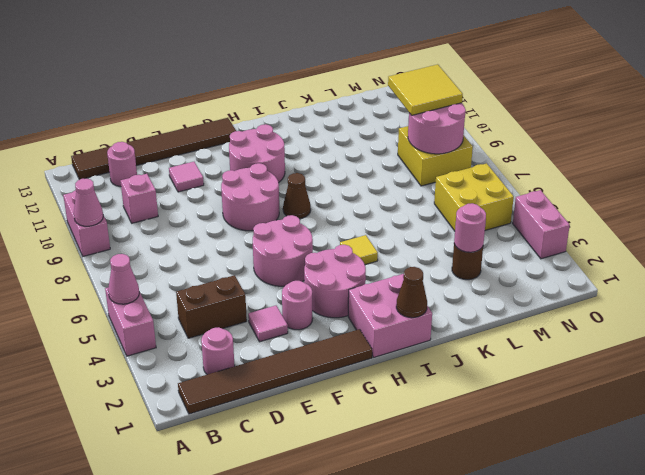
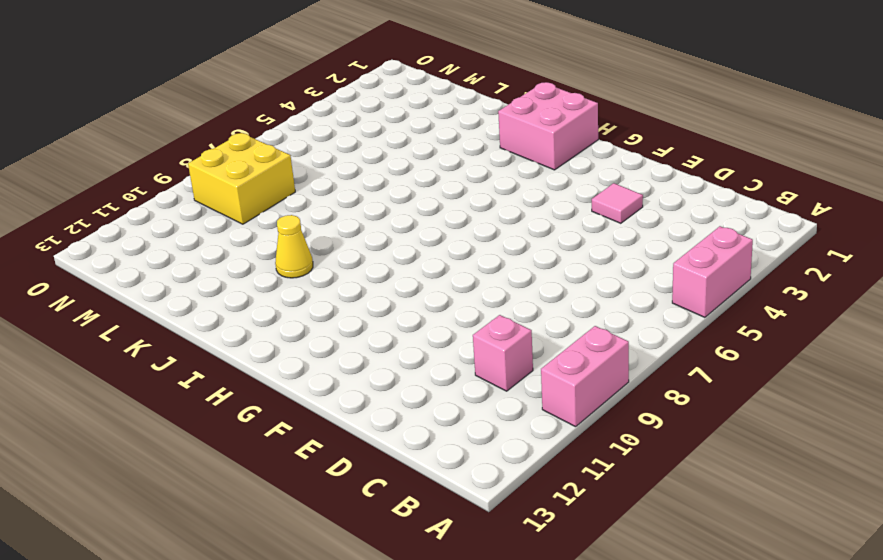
yellow 1x1 cone [275,215,313,278] -> none
none -> brown 1x6 tile [178,329,372,414]
none -> brown 1x6 tile [71,118,236,180]
none -> pink 1x1 round brick [201,327,235,375]

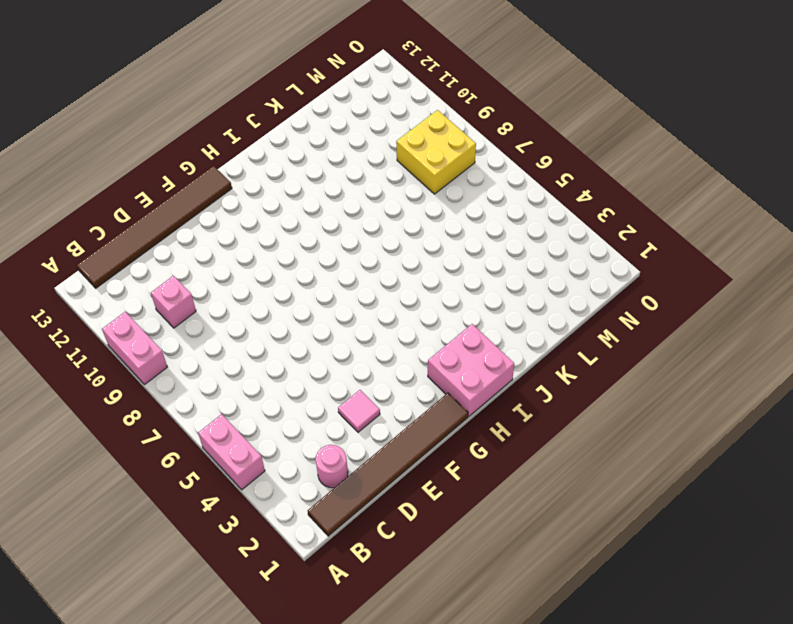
none -> brown 1x2 brick [176,275,247,338]
none -> pink 1x1 round brick [107,142,137,187]
none -> pink 1x1 tile [169,162,204,192]

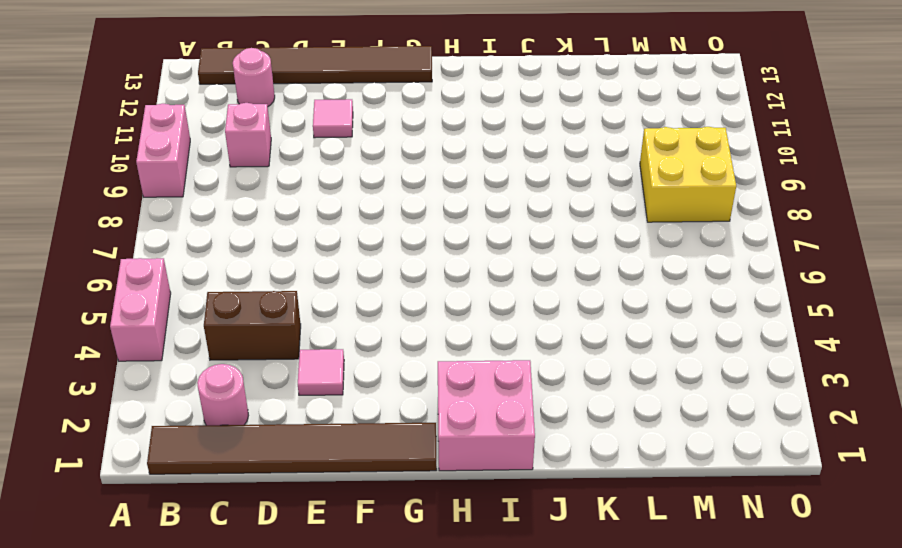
none -> pink 1x1 round brick [282,281,312,330]
none -> pink 2x2 round brick [253,215,313,286]
none -> pink 2x2 round brick [221,163,279,231]

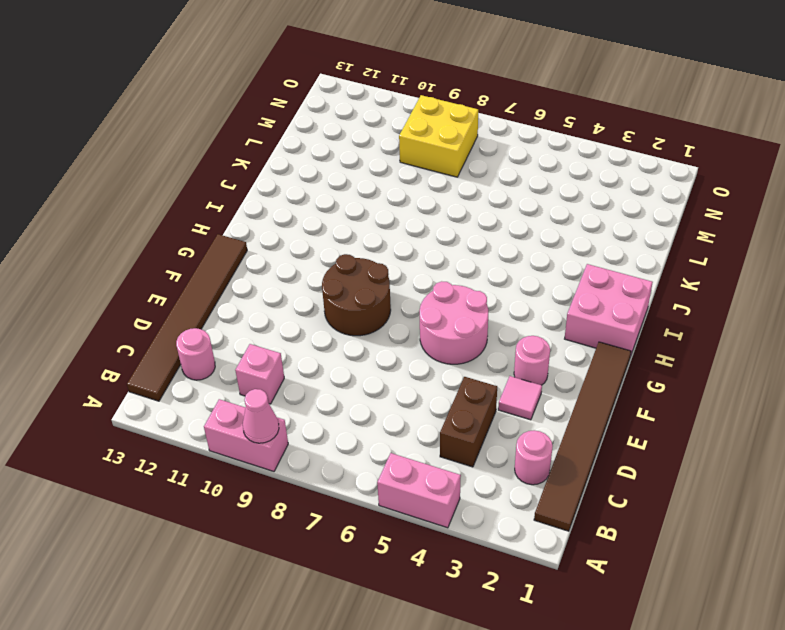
brown 2x2 round brick [322,254,391,336] -> pink 2x2 round brick [221,163,279,231]
none -> pink 1x1 tile [169,162,204,192]
none -> pink 2x2 round brick [304,245,366,318]
none -> pink 2x2 round brick [229,124,285,183]

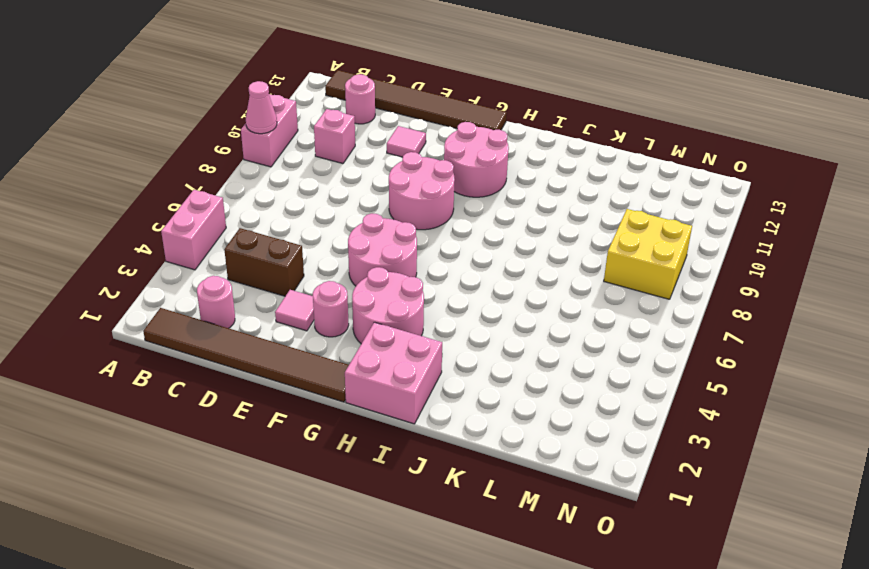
none -> brown 1x1 cone [283,173,311,219]
none -> yellow 1x1 tile [340,235,378,265]
none -> brown 1x1 round brick [452,244,483,280]

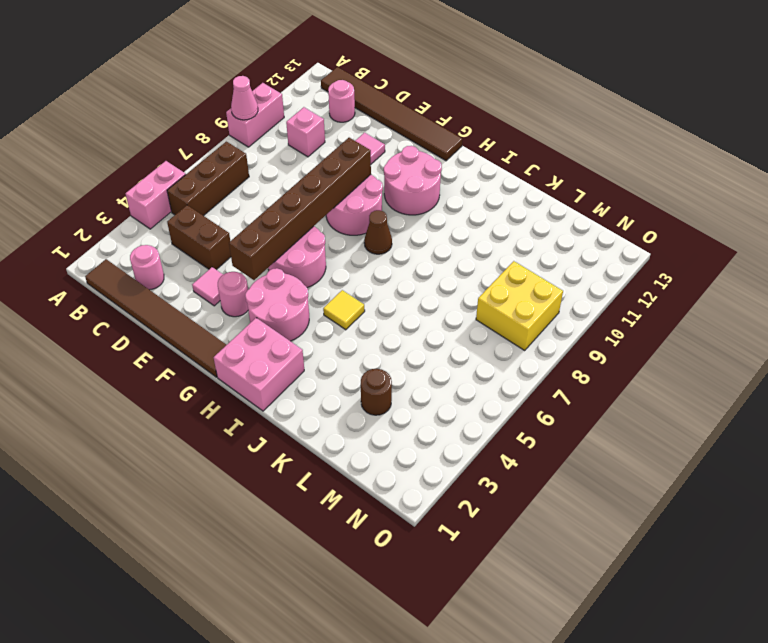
brown 1x3 brick [167,142,249,216] -> none
brown 1x6 brick [229,138,371,280] -> none
none -> yellow 2x2 brick [434,163,514,231]
none -> pink 1x2 brick [513,190,570,259]
none -> pink 1x1 cone [108,254,139,304]

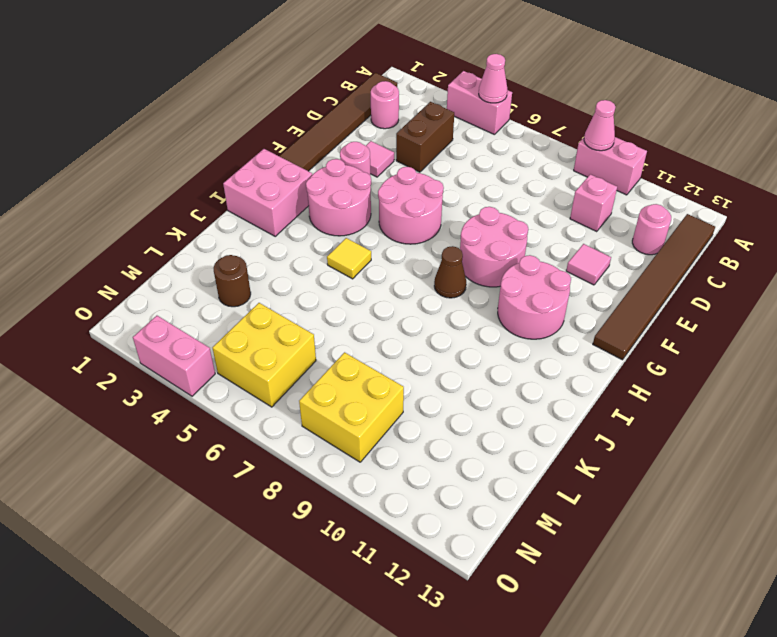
none -> brown 1x1 cone [396,267,427,318]
none -> pink 1x1 round brick [454,203,486,252]
none -> pink 2x2 round brick [408,103,466,154]

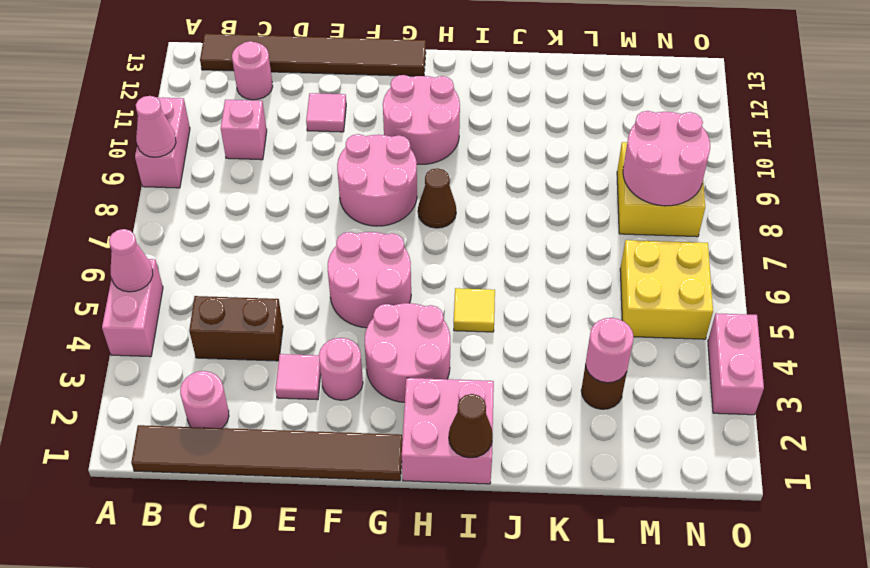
none -> yellow 2x2 tile [388,64,463,115]

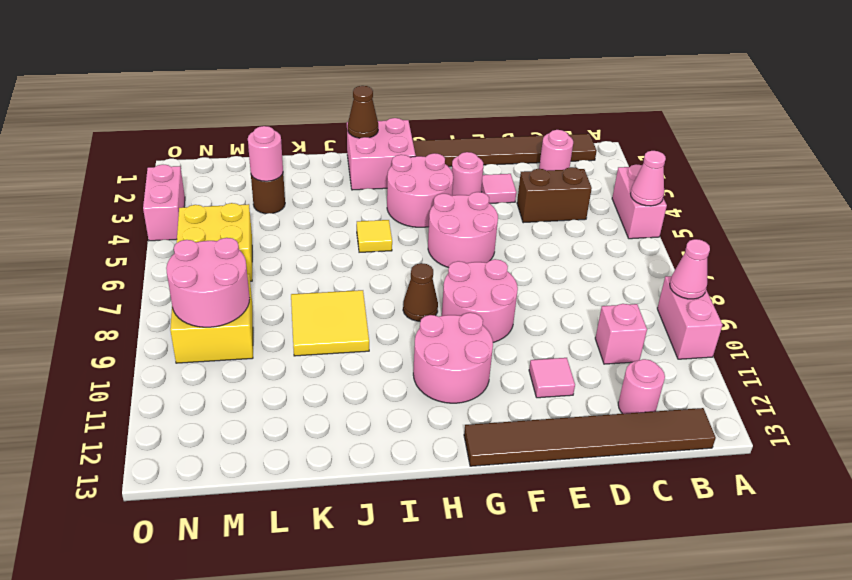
yellow 2x2 tile [291,290,369,356] -> yellow 2x2 tile moved to [388,64,463,115]

